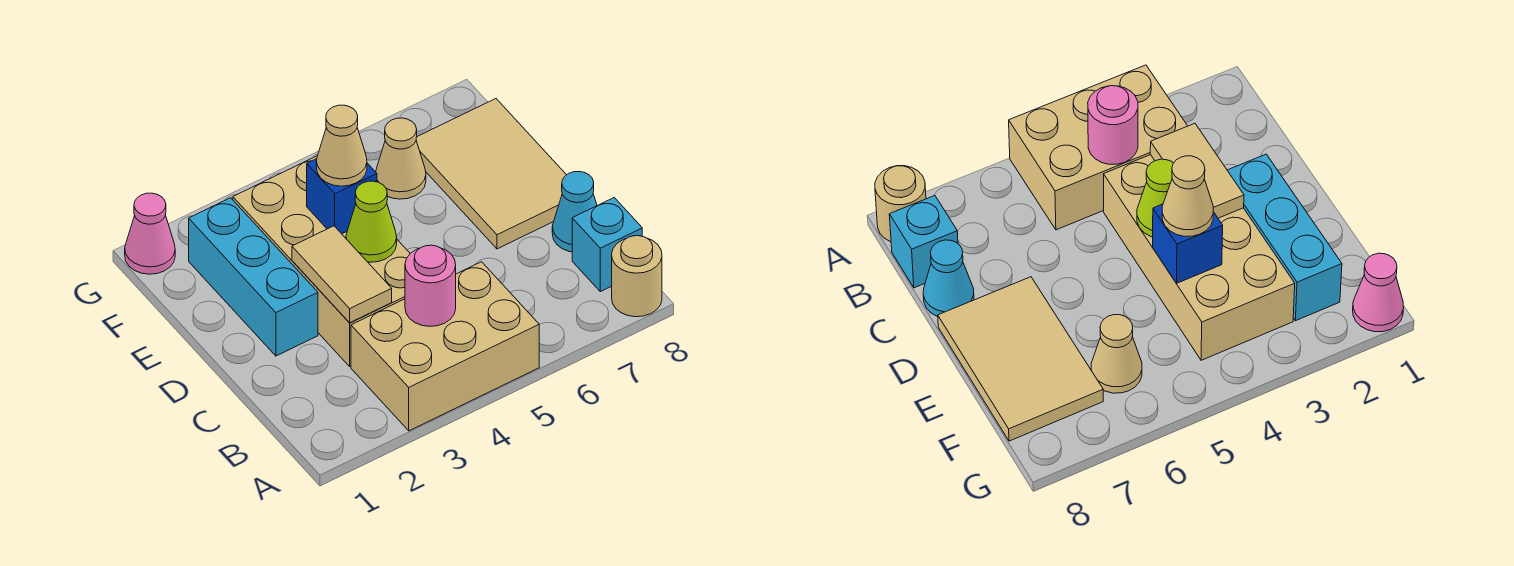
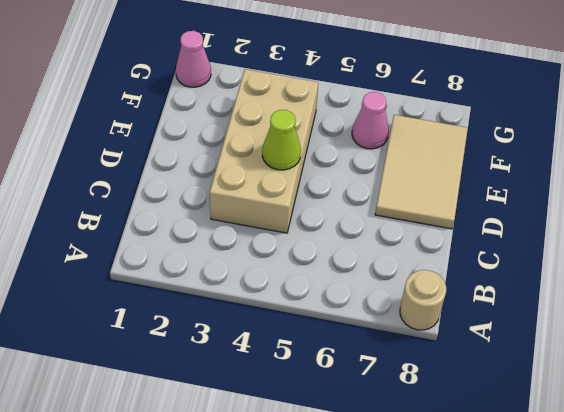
pink 1x1 cone [352,92,389,149] -> tan 1x1 cone [376,118,426,199]
none -> tan 2x3 brick [351,262,539,431]
none -> cyan 1x1 brick [572,198,642,292]
none -> cyan 1x1 cone [552,172,597,252]

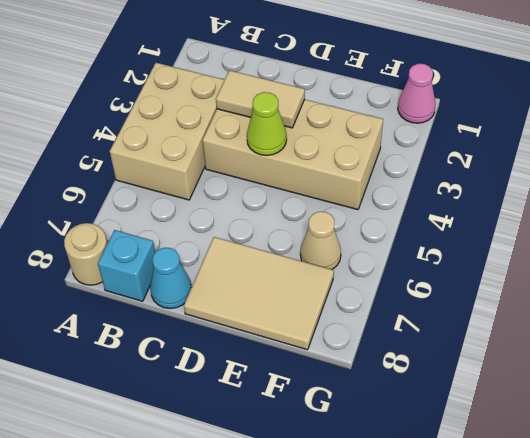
none -> cyan 1x3 brick [189,198,318,356]
none -> pink 1x1 round brick [405,245,456,326]
none -> blue 1x1 brick [307,159,377,234]

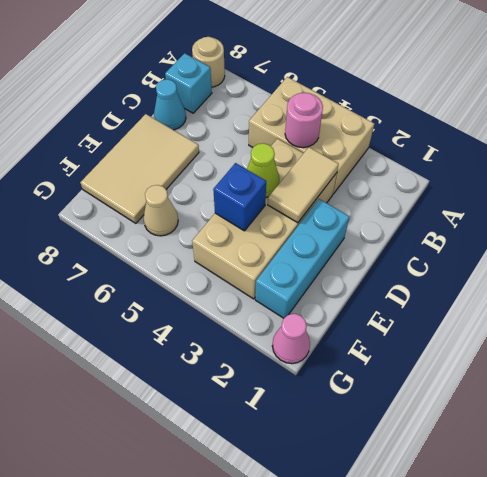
none -> tan 1x1 cone [316,105,367,186]

